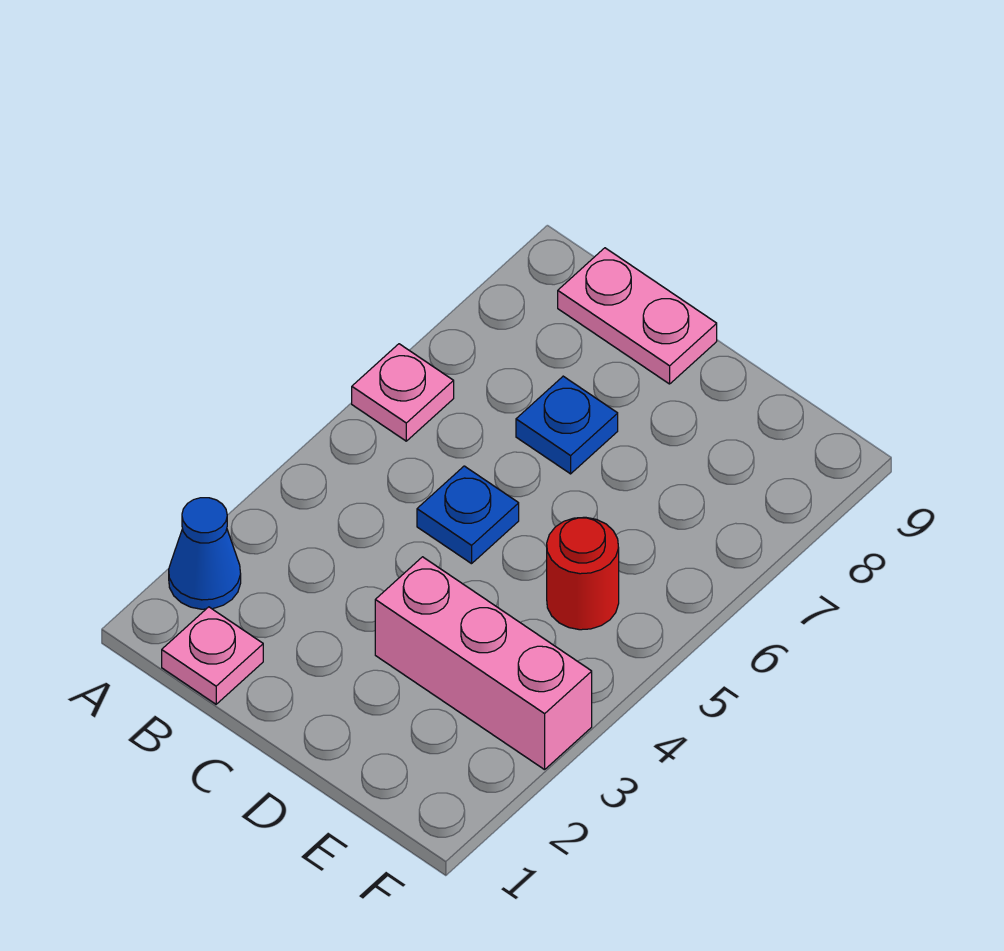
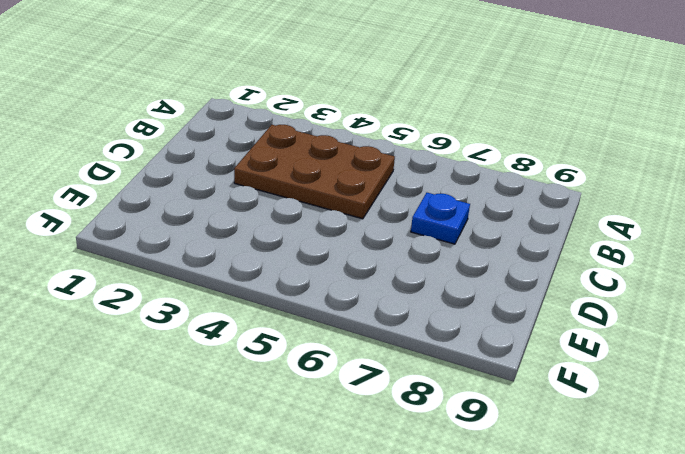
brown 2x3 plate [234,125,395,219] -> blue 1x1 plate [417,466,519,564]
none -> blue 1x1 cone [169,498,241,609]
none -> pink 1x1 plate [352,344,454,441]

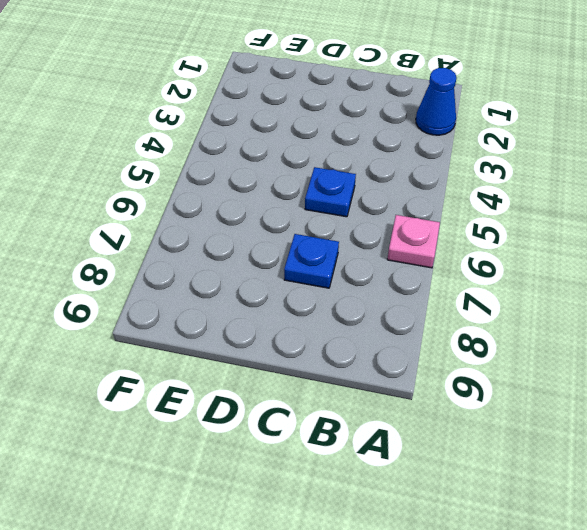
none -> pink 1x1 plate [162,607,263,704]
none -> pink 1x2 plate [558,248,717,384]

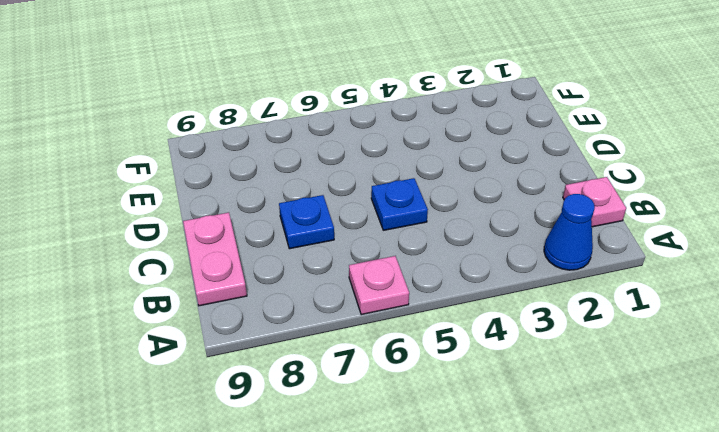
none -> pink 1x3 brick [375,557,592,770]
none -> red 1x1 round brick [547,517,619,630]

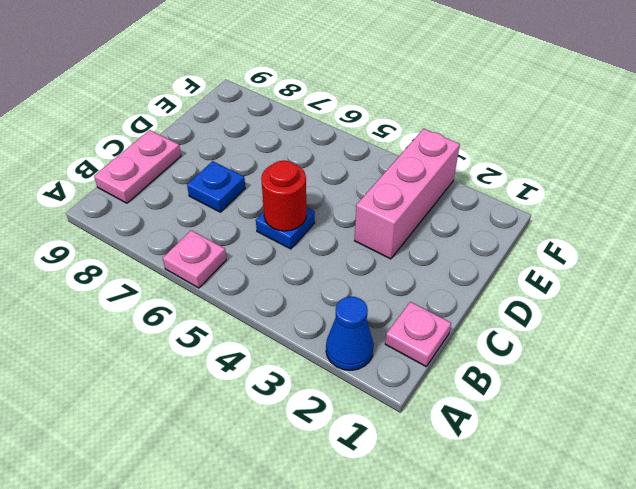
red 1x1 round brick [261,161,306,231] -> red 1x1 round brick moved to [547,517,619,630]

